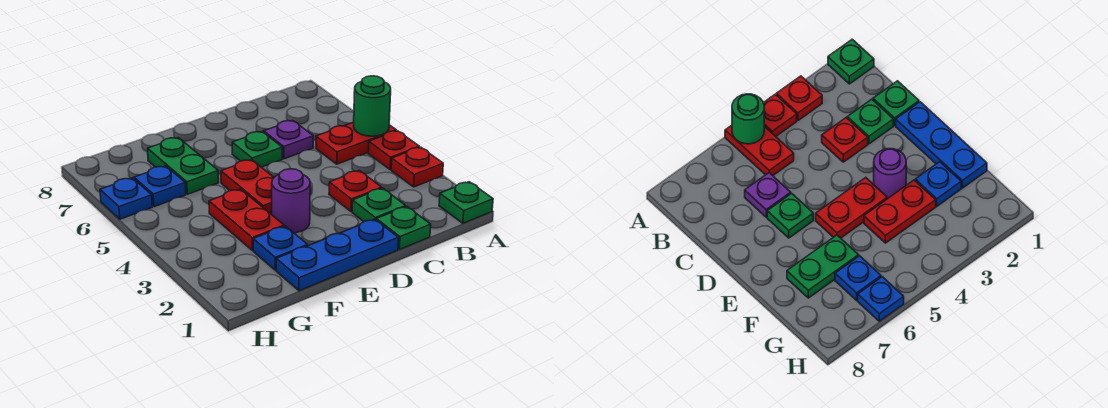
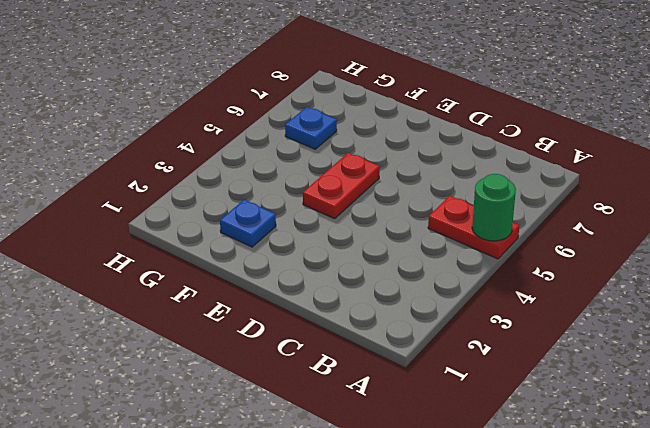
none -> green 1x1 plate [439,182,493,223]
none -> red 1x1 plate [391,147,443,187]
none -> red 1x1 plate [368,131,420,170]

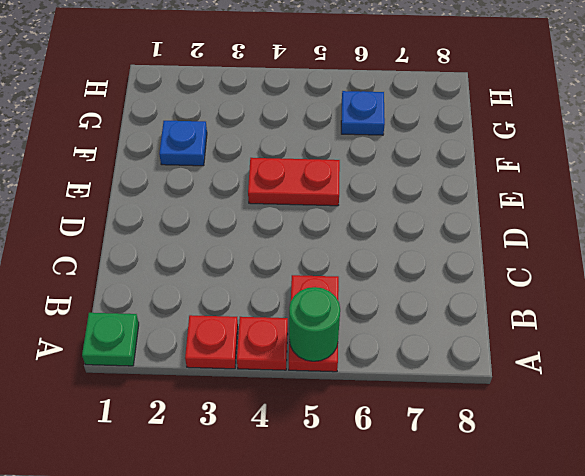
none -> green 1x1 plate [376,207,431,249]
none -> green 1x1 plate [352,188,406,222]
none -> red 1x1 plate [329,171,382,212]

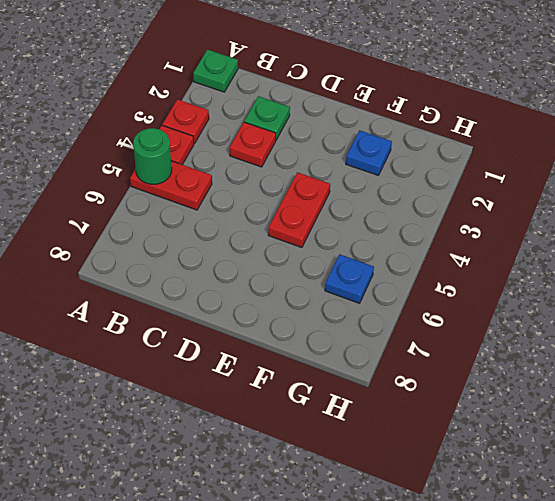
none -> green 1x1 plate [376,207,431,249]
none -> purple 1x1 plate [264,121,313,159]
none -> blue 1x3 plate [276,219,398,291]

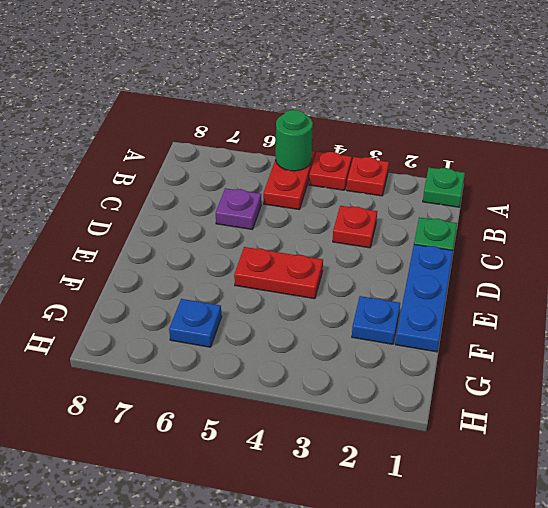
none -> green 1x1 plate [352,188,406,222]
none -> green 1x1 plate [232,132,282,167]
none -> purple 1x1 round brick [272,169,310,233]

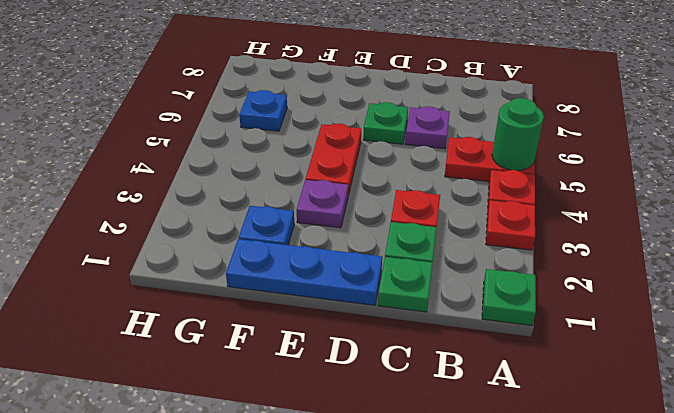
purple 1x1 plate [297,180,348,228] -> purple 1x1 round brick [272,169,310,233]
none -> red 1x2 plate [209,189,284,250]
none -> green 1x2 plate [148,137,219,194]
none -> blue 1x1 plate [100,178,152,219]

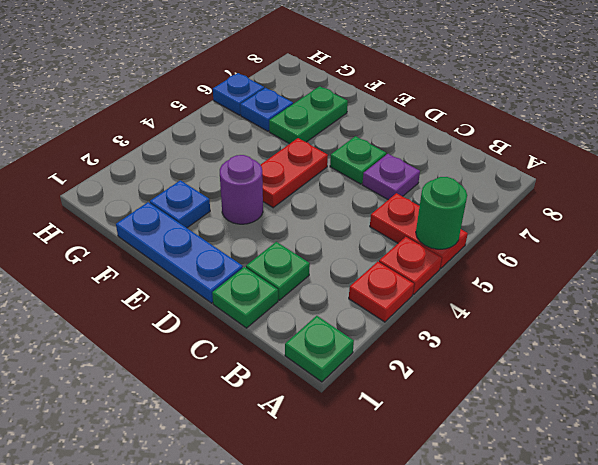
none -> red 1x1 plate [329,171,382,212]
none -> red 1x2 plate [209,189,284,250]

